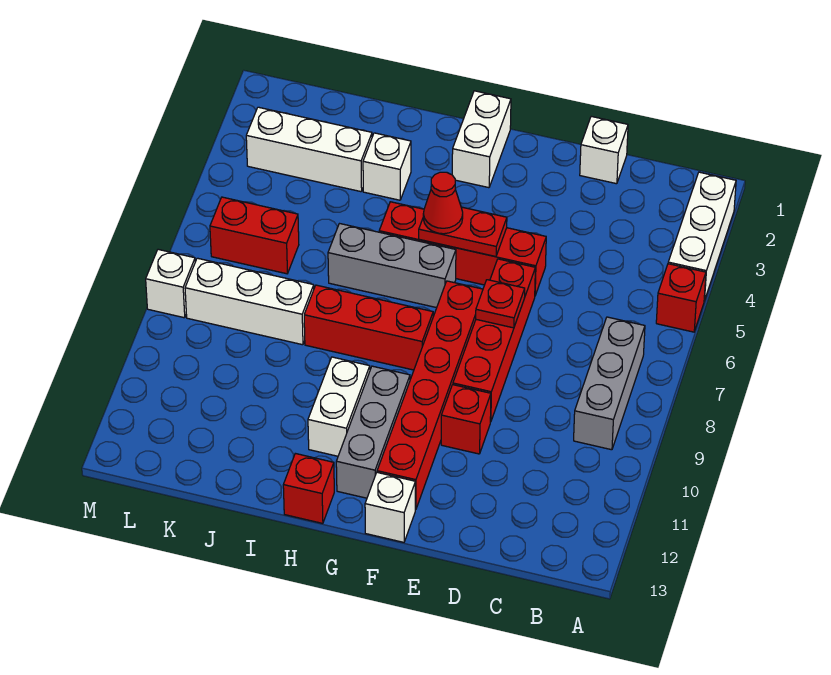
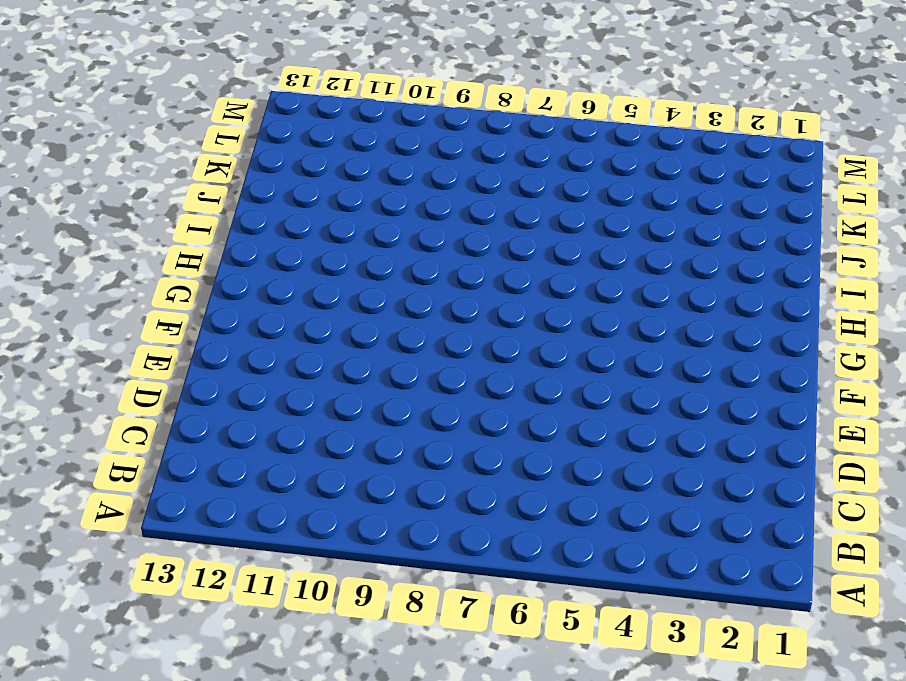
none -> white 1x3 brick [668,172,736,301]
none -> red 1x1 brick [656,264,706,332]
none -> grey 1x3 brick [574,317,645,450]

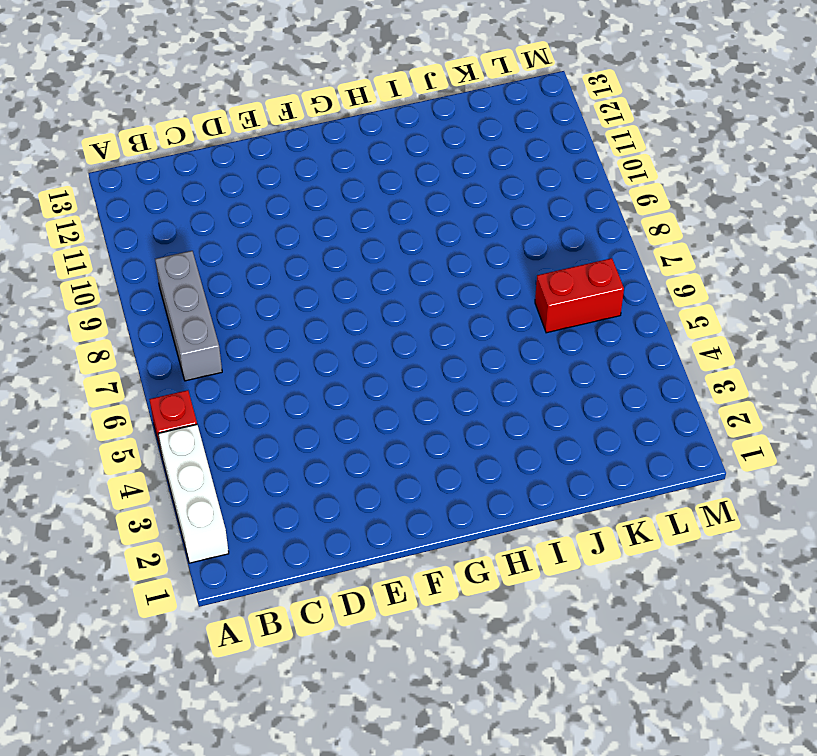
none -> white 1x1 brick [580,116,628,184]
none -> red 1x4 brick [379,202,546,295]
none -> red 1x4 brick [453,259,535,422]

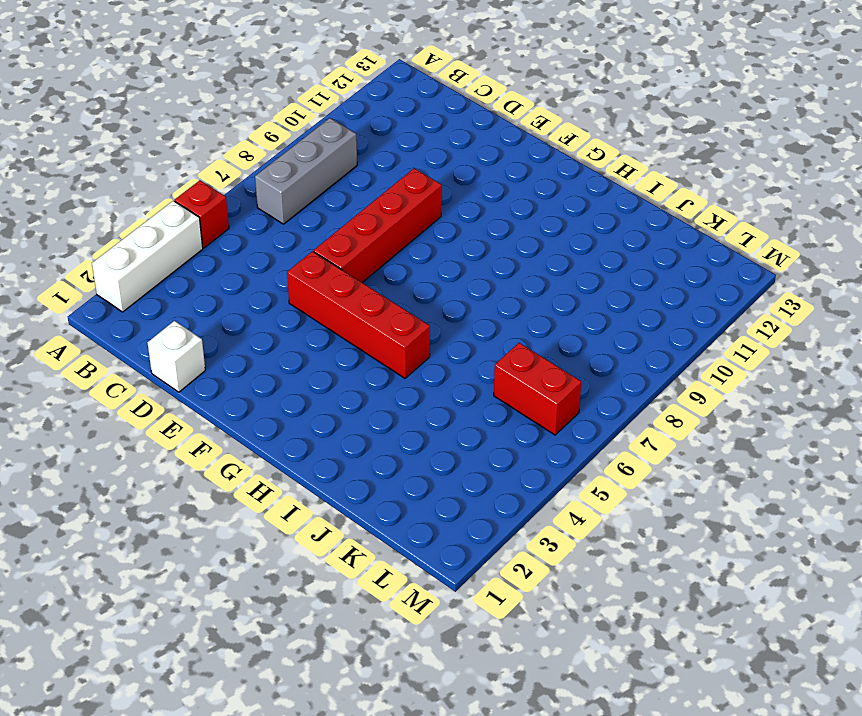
none -> red 1x1 brick [441,385,491,454]
none -> red 1x6 brick [377,281,483,510]
none -> white 1x1 brick [365,472,415,542]

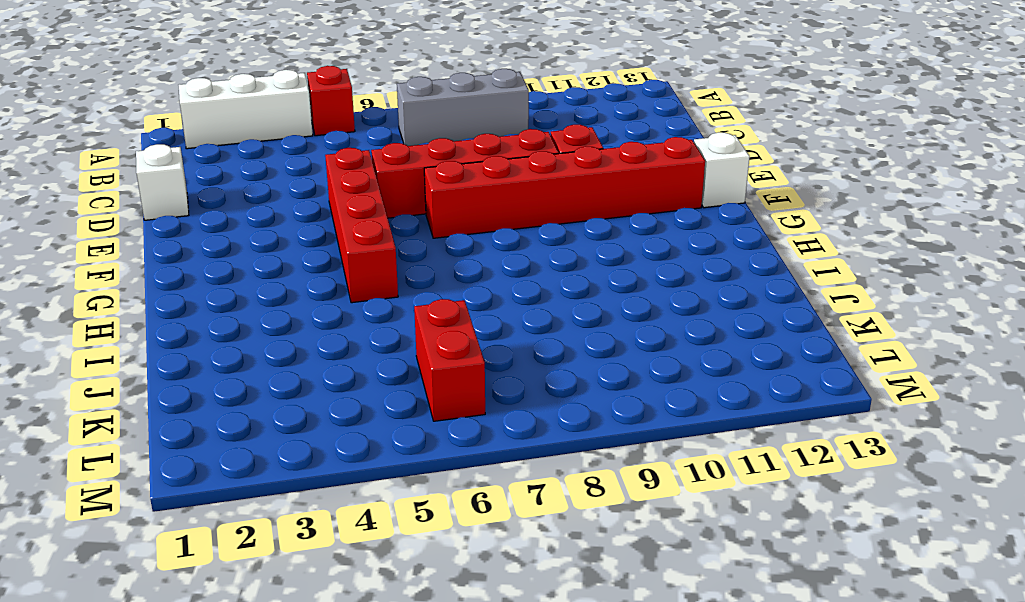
none -> white 1x2 brick [452,91,511,188]
none -> grey 1x3 brick [328,224,456,308]
none -> red 1x3 brick [304,285,433,370]

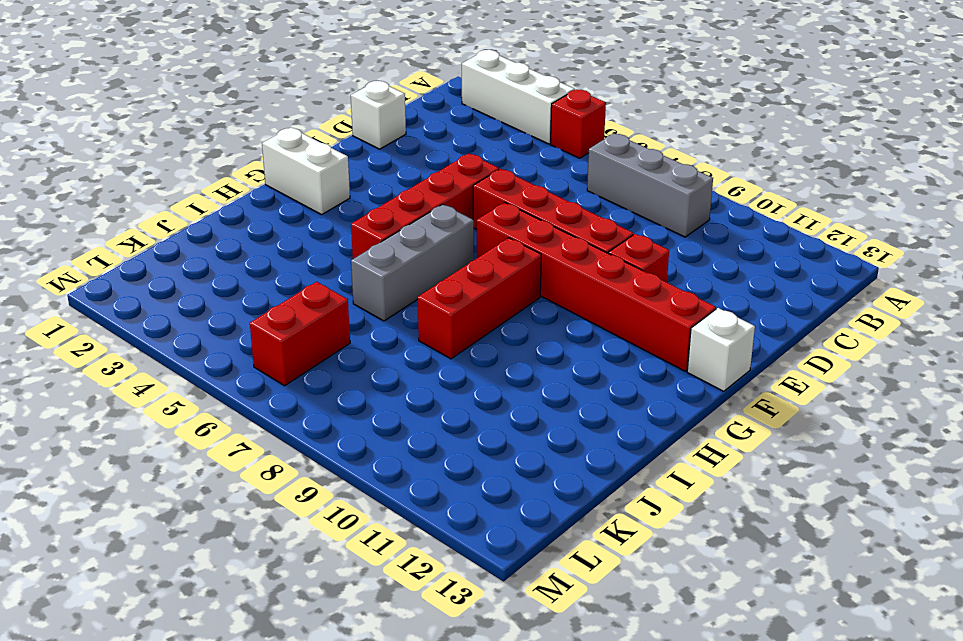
none -> grey 1x3 brick [336,366,410,498]
none -> white 1x2 brick [308,357,370,456]
none -> red 1x1 brick [283,453,334,523]

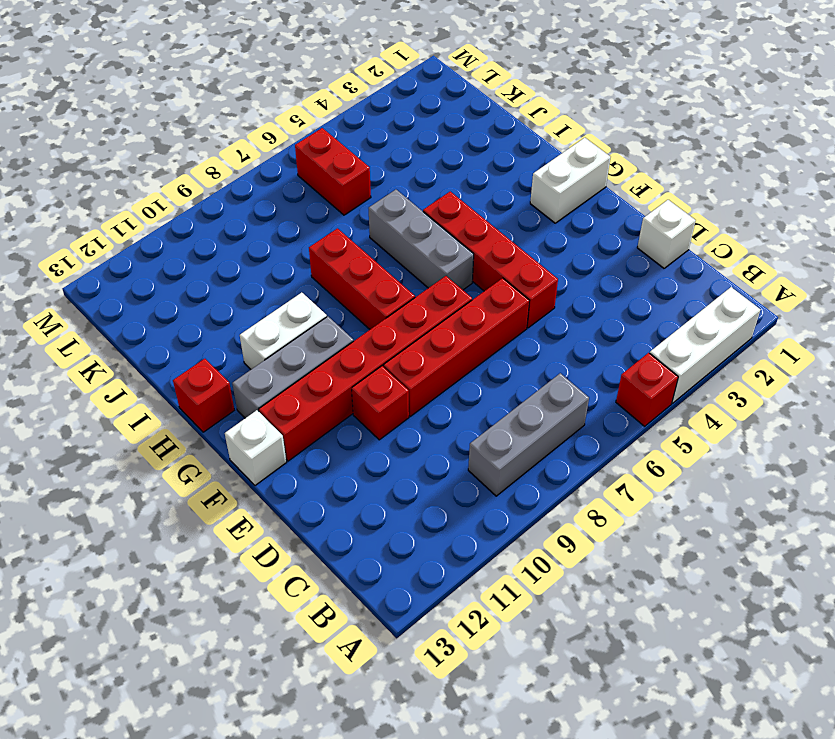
none -> white 1x1 brick [363,133,411,200]
none -> white 1x3 brick [246,107,372,192]
none -> white 1x3 brick [185,258,314,345]

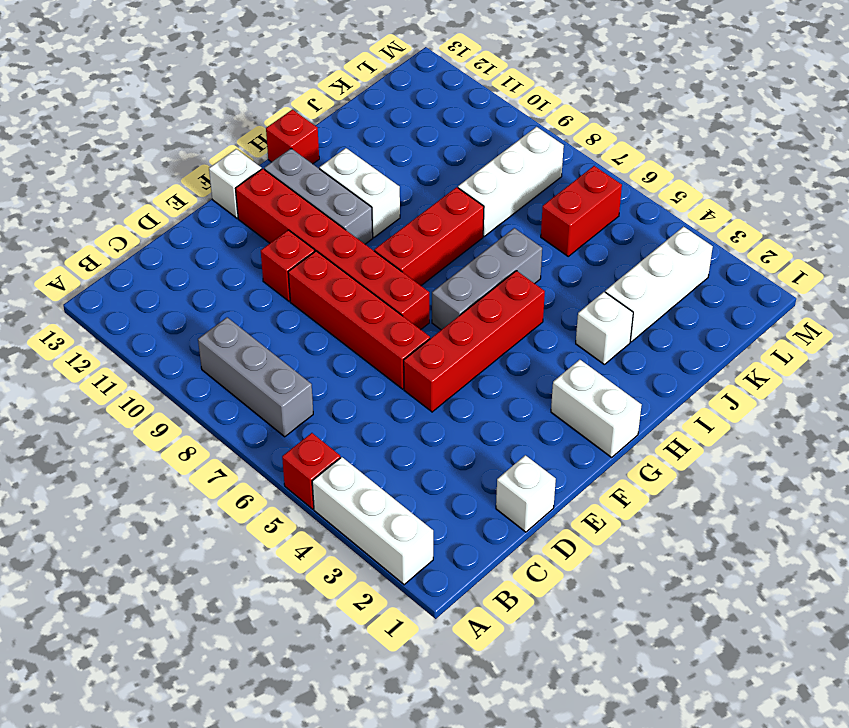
none -> white 1x1 brick [146,249,195,318]
none -> red 1x1 plate [476,280,525,328]
none -> red 1x2 plate [419,207,507,257]

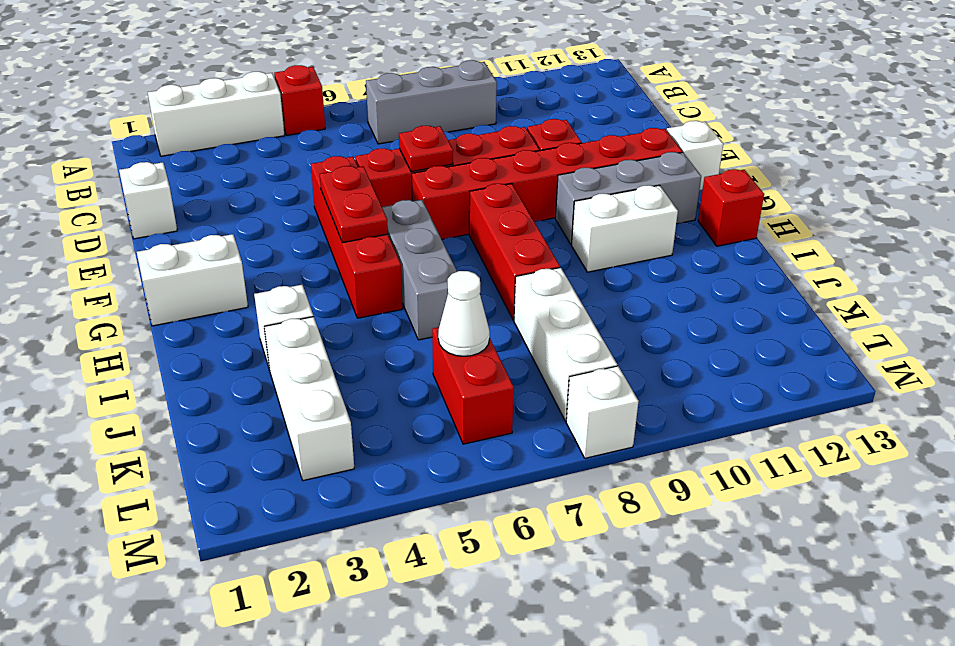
white 1x1 cone [438,271,490,356] -> none
none -> red 1x1 cone [423,172,463,234]

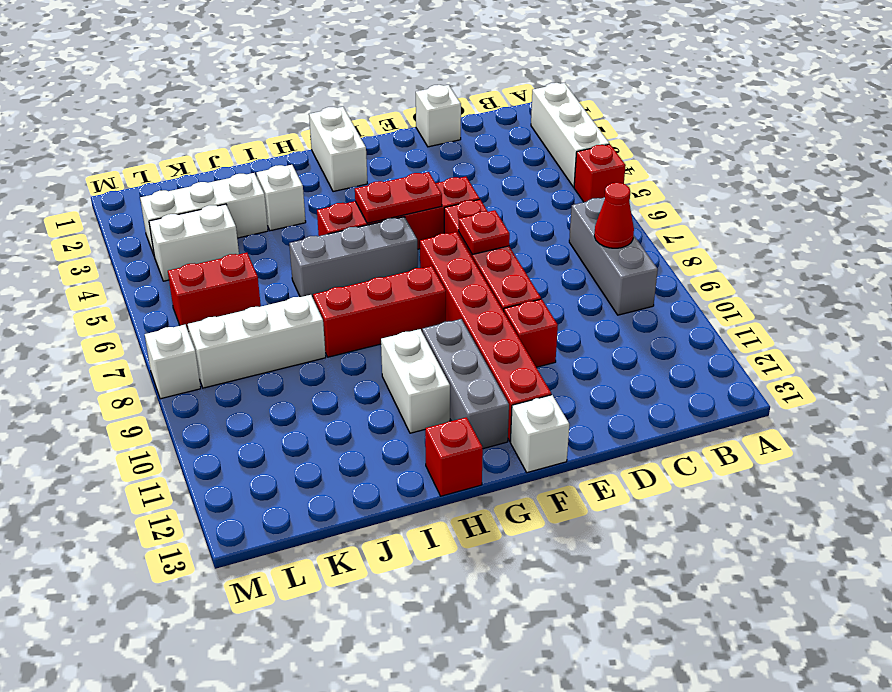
red 1x1 cone [594,183,634,248] -> red 1x1 cone moved to [423,172,463,234]
white 1x2 brick [149,204,239,281] -> none

